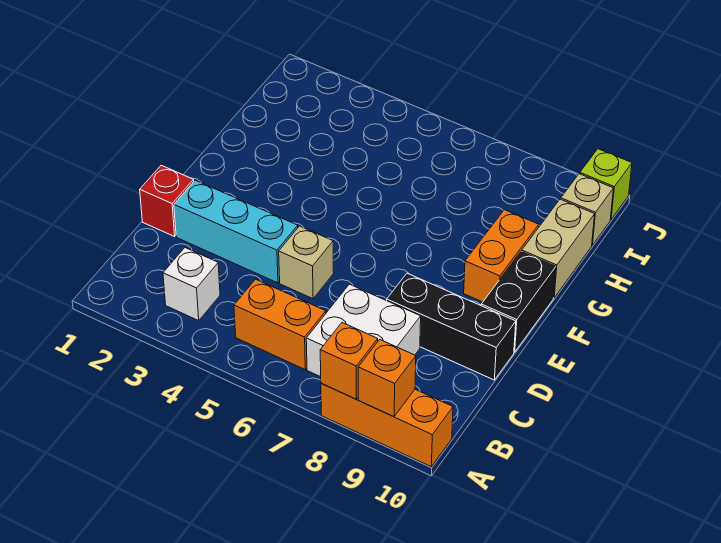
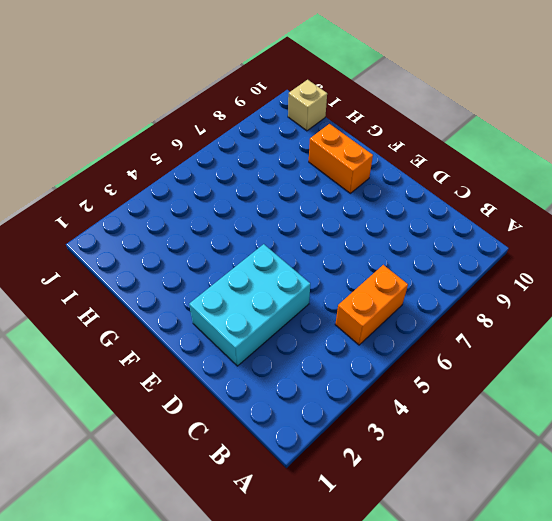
cyan 2x3 brick [189,244,310,366] -> cyan 1x3 brick [174,180,298,283]
none -> orange 1x3 brick [321,383,453,467]
none -> white 1x1 brick [163,248,220,321]
none -> white 2x2 brick [306,284,421,377]

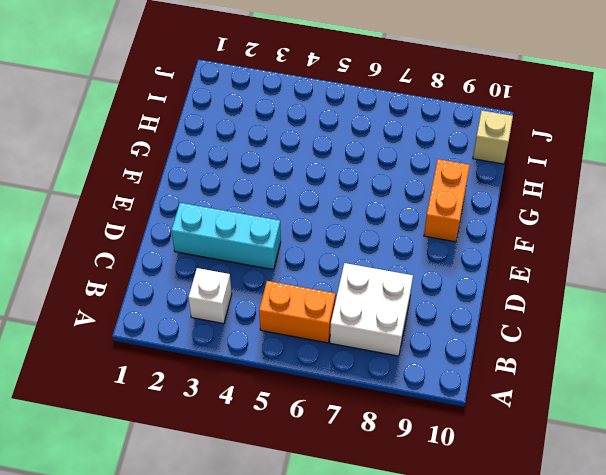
none -> orange 1x3 brick [321,383,453,467]
none -> red 1x1 brick [140,165,194,237]
none -> tan 1x1 brick [279,226,334,299]

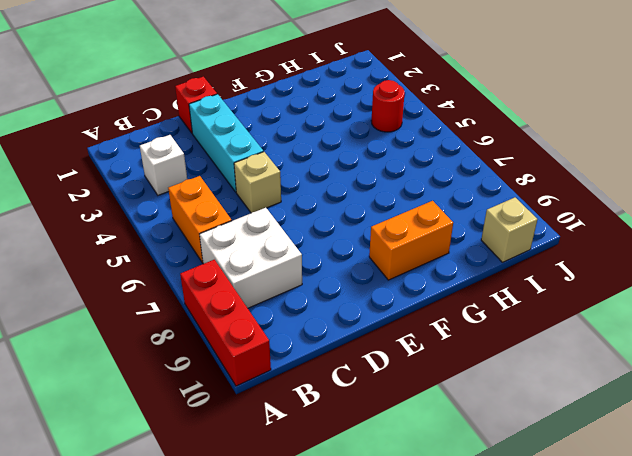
red 1x3 brick [180,260,271,386] -> orange 1x3 brick [321,383,453,467]
red 1x1 round brick [371,80,405,132] -> none
none -> black 1x3 brick [387,273,516,380]
none -> black 1x2 brick [481,251,556,352]
none -> tan 1x2 brick [522,199,595,298]

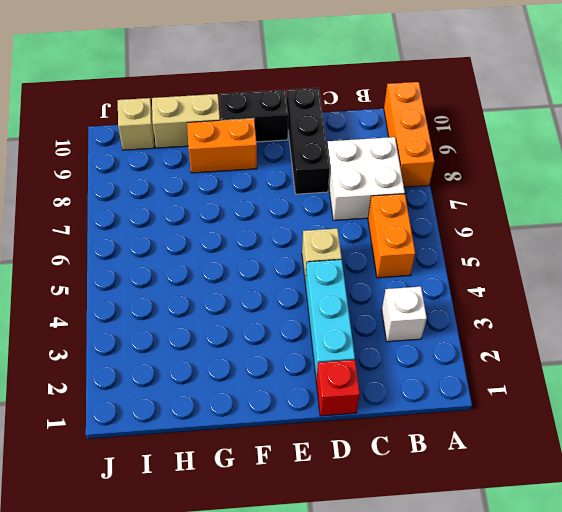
none -> lime 1x1 brick [580,149,632,219]
none -> orange 1x1 brick [320,323,378,399]
none -> orange 1x1 brick [358,340,416,417]

